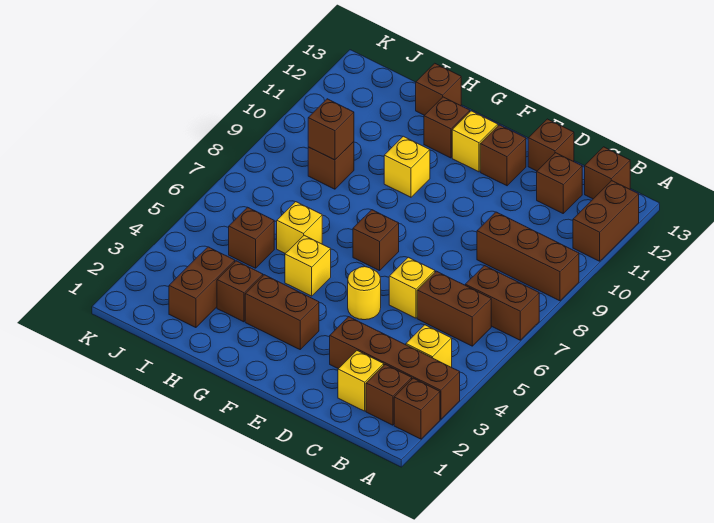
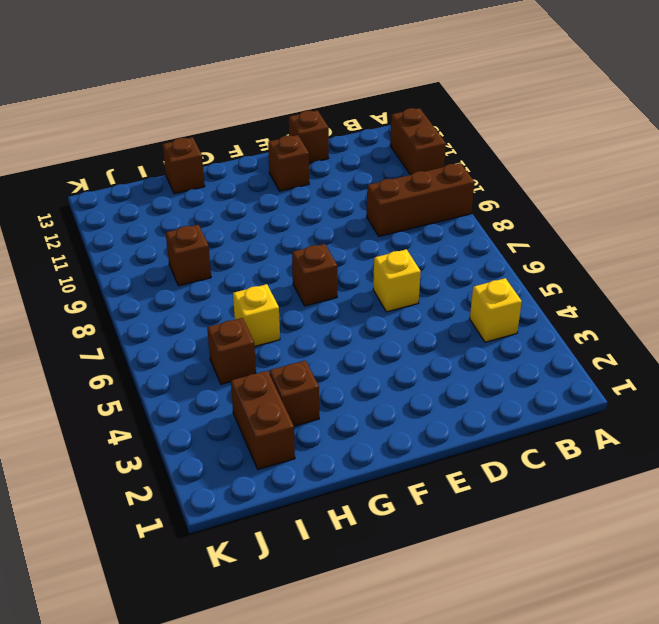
none -> brown 1x1 brick [394,378,440,439]
none -> brown 1x4 brick [330,317,460,419]
none -> brown 1x2 brick [465,266,539,340]

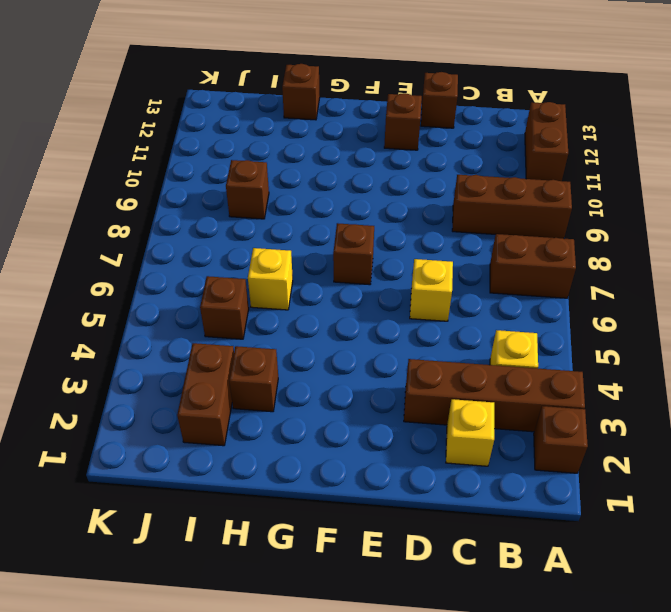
none -> brown 1x1 brick [366,364,412,425]
none -> brown 1x2 brick [417,271,491,346]
none -> brown 1x1 brick [585,147,630,199]

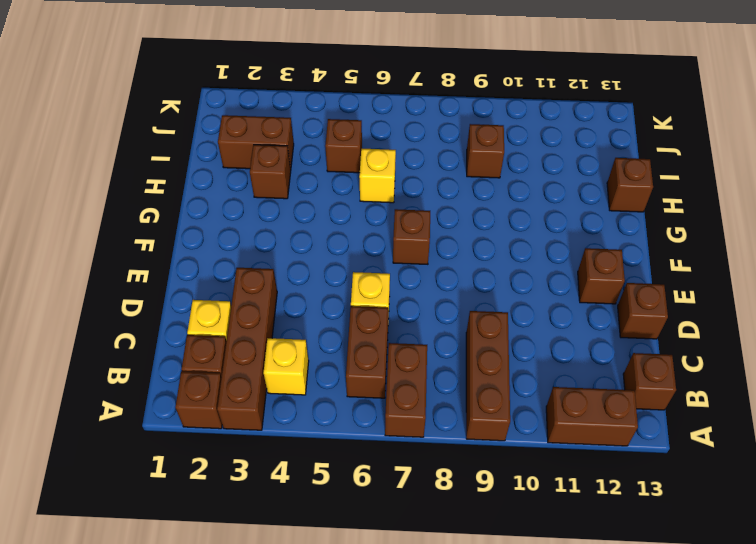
none -> brown 1x1 brick [537,153,582,213]
none -> yellow 1x1 round brick [348,267,381,320]
none -> brown 1x2 brick [245,275,319,349]

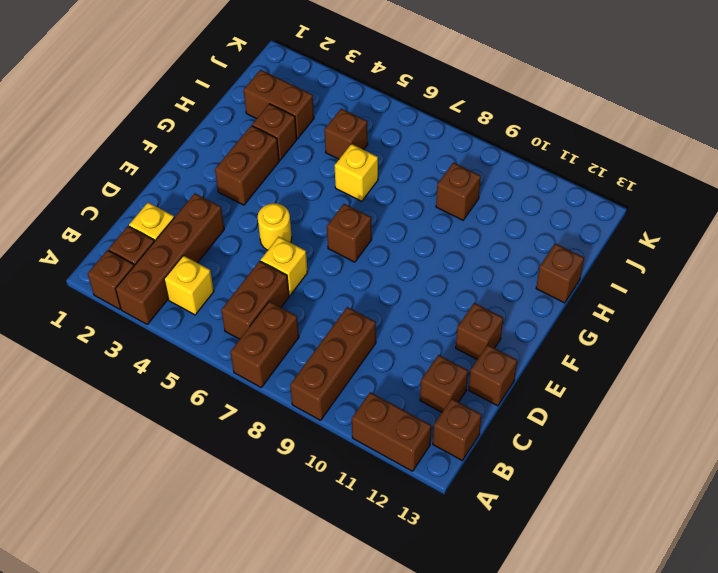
none -> yellow 1x1 brick [452,111,498,172]
none -> yellow 1x1 brick [285,235,331,296]
none -> yellow 1x1 brick [384,136,430,197]

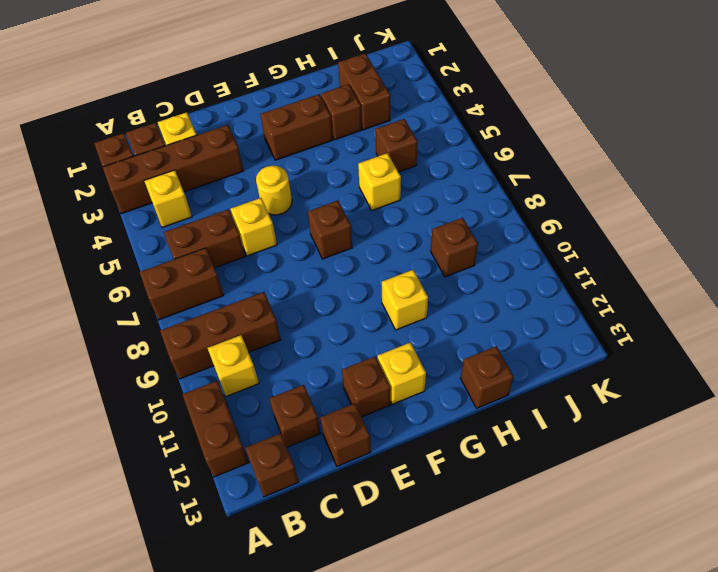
yellow 1x1 brick [208,335,259,396] -> yellow 1x1 brick moved to [285,235,331,296]
none -> brown 1x1 brick [424,97,470,158]
none -> brown 1x1 brick [308,99,354,160]

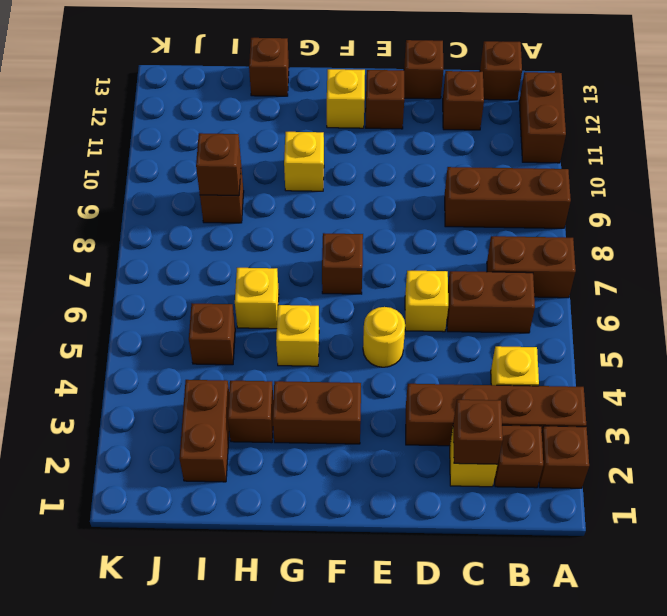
brown 1x1 brick [453,400,503,464] -> brown 1x1 brick moved to [424,97,470,158]

